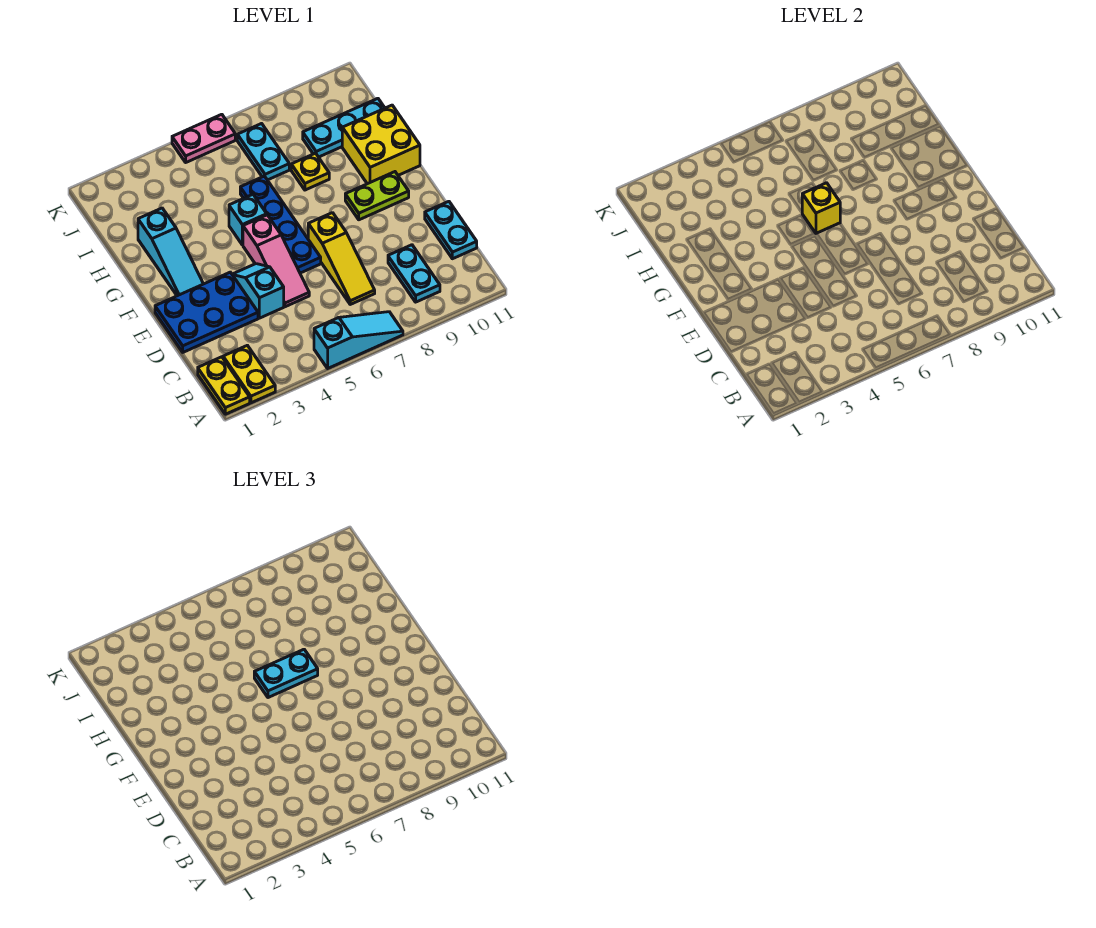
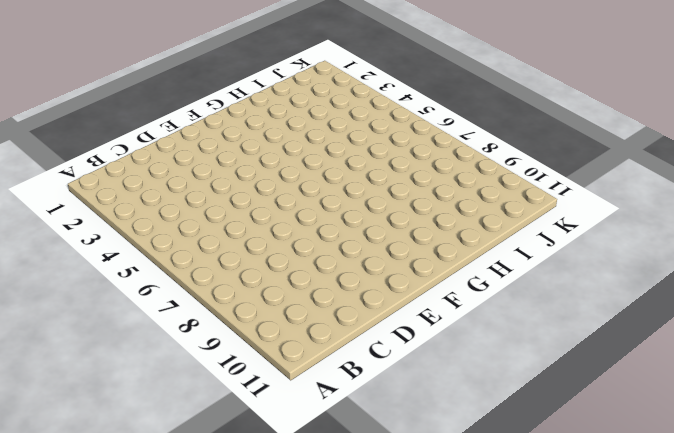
none -> yellow 1x2 plate [198,357,250,414]
none -> yellow 1x2 plate [223,345,275,403]
none -> cyan 1x3 slope [314,312,403,368]

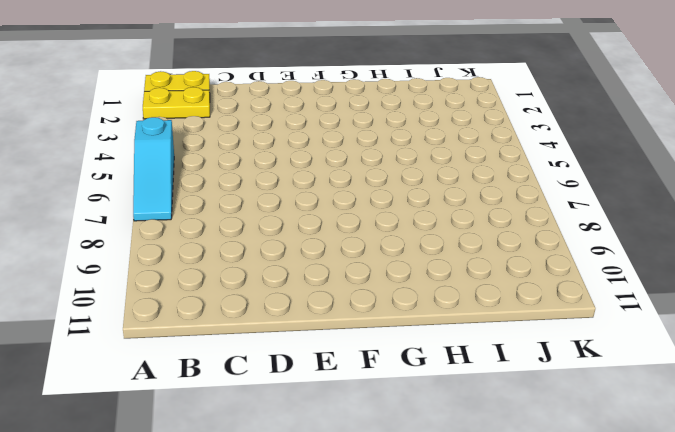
none -> cyan 1x2 plate [388,245,440,302]
none -> yellow 1x3 slope [308,213,375,304]
none -> cyan 1x2 plate [425,201,477,259]

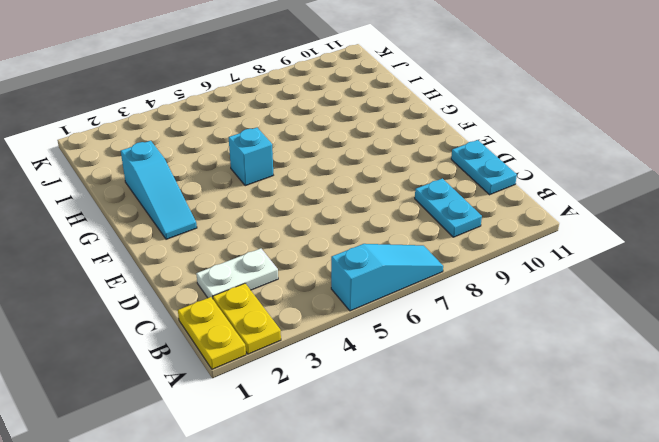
white 1x2 plate [196,248,278,299] -> none
none -> yellow 1x3 slope [308,213,375,304]
none -> blue 2x3 plate [155,272,258,352]
none -> cyan 1x2 slope [232,264,284,318]

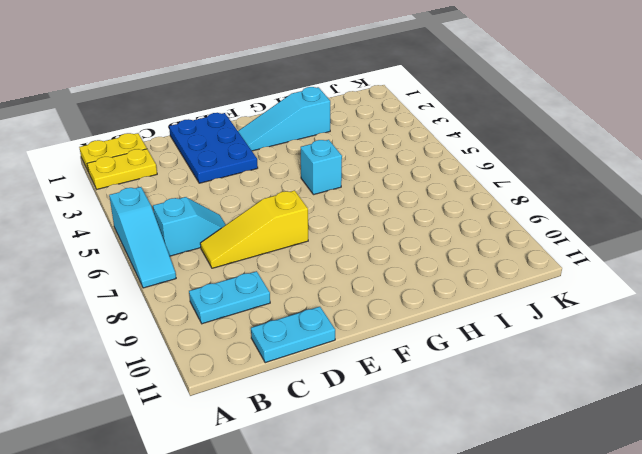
cyan 1x2 slope [153,197,226,256] -> cyan 1x2 slope moved to [232,264,284,318]
none -> pink 1x3 slope [243,215,309,307]
none -> blue 1x4 plate [240,176,321,273]
none -> lime 1x2 plate [345,172,409,220]

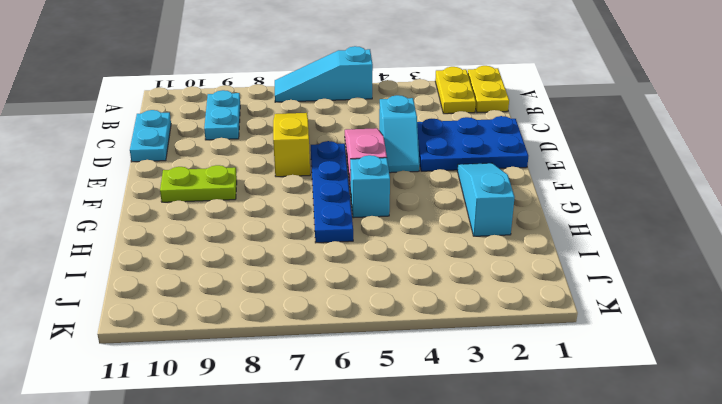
none -> yellow 2x2 brick [342,105,420,184]
none -> yellow 1x1 plate [291,153,329,190]
none -> cyan 1x2 plate [237,124,289,180]

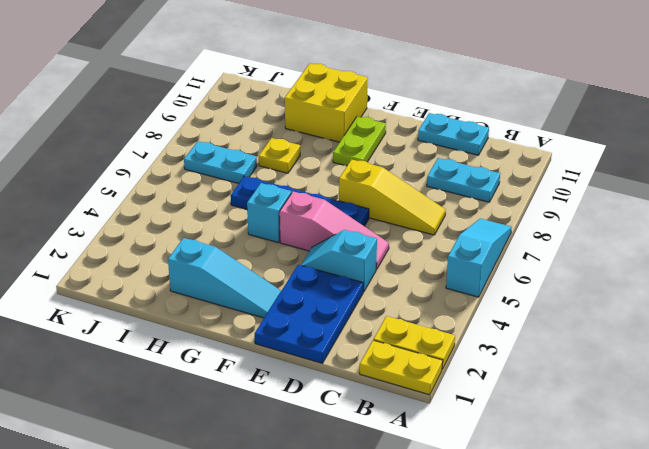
none -> cyan 1x3 plate [303,98,385,157]
none -> pink 1x2 plate [172,114,235,162]
none -> yellow 1x1 brick [802,183,840,234]

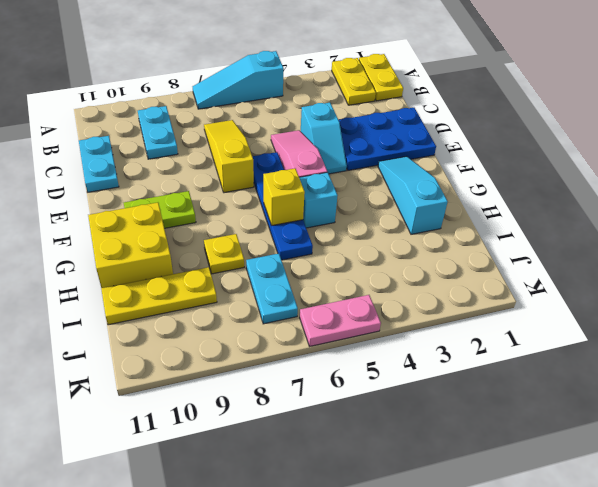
yellow 1x3 plate [101,267,217,325] -> cyan 1x3 plate [303,98,385,157]
none -> cyan 1x2 plate [254,649,318,698]

